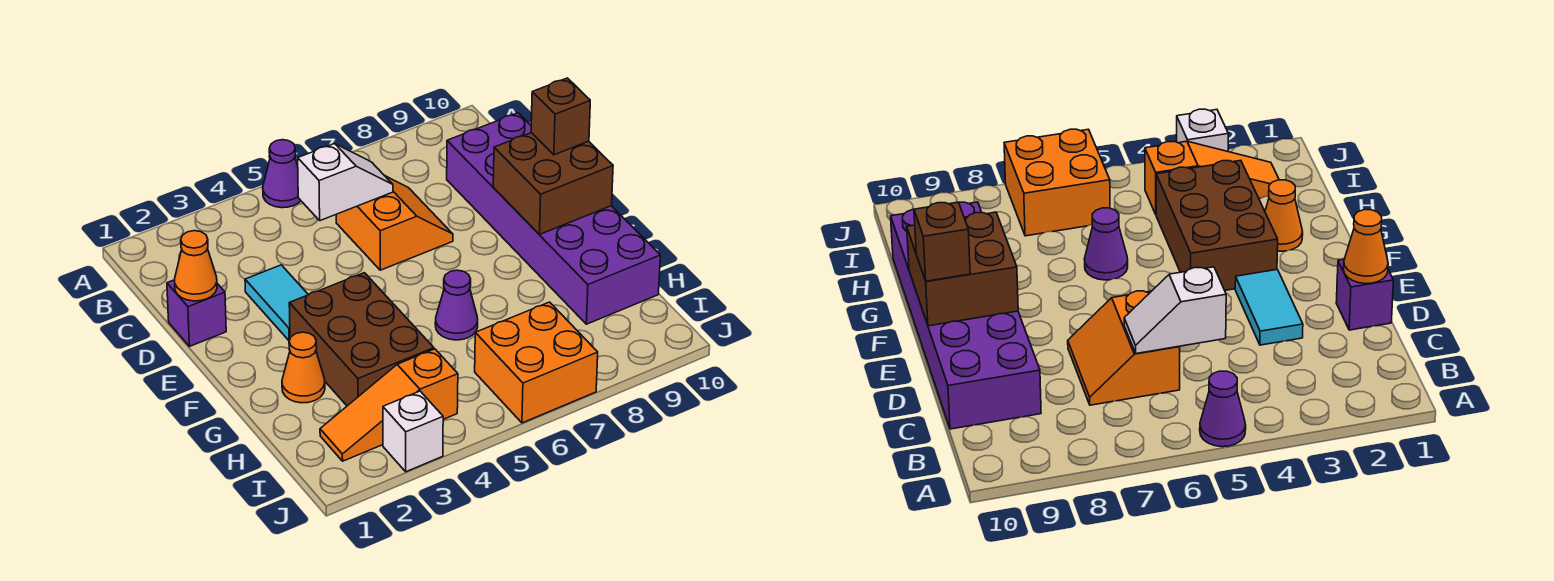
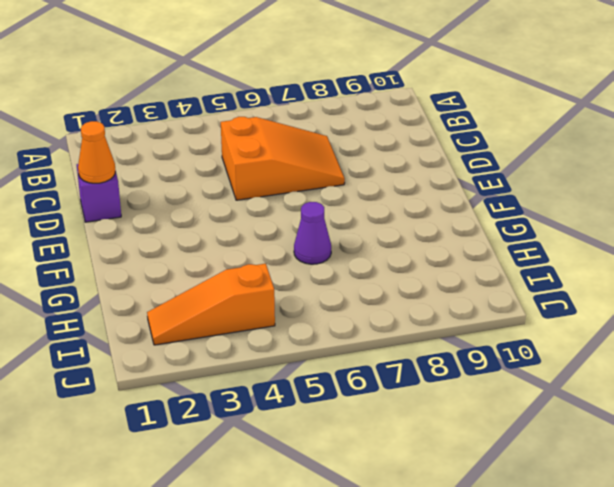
orange 2x3 slope [221,117,345,200] -> orange 2x2 slope [336,176,453,270]
none -> purple 1x1 cone [263,140,301,208]
none -> purple 2x6 brick [447,113,660,324]
none -> cyan 1x2 tile [245,265,308,341]

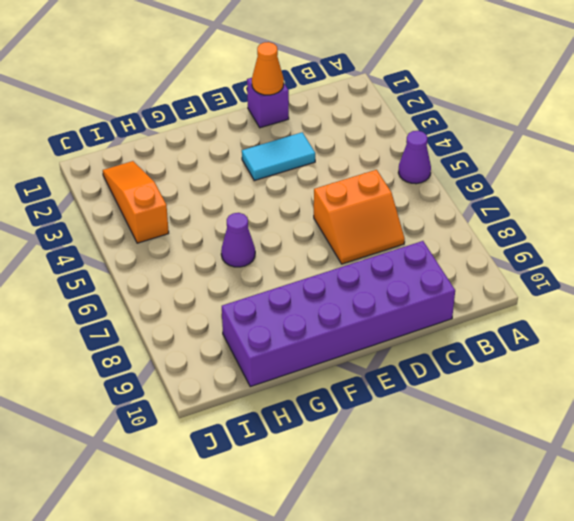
none -> brown 2x3 brick [289,273,434,406]
none -> orange 1x1 cone [282,332,325,403]
none -> orange 2x2 brick [475,302,598,423]

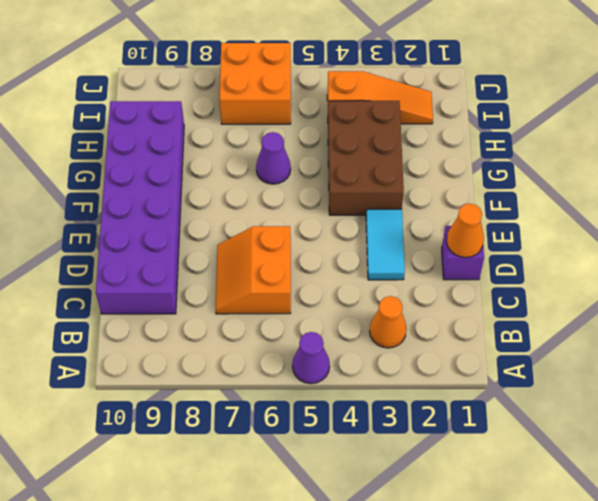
orange 1x1 cone [369,296,407,348] -> orange 1x1 cone moved to [282,332,325,403]
none -> white 1x1 brick [383,391,443,472]
none -> white 1x2 slope [298,144,393,221]
none -> brown 2x2 brick [493,133,613,234]

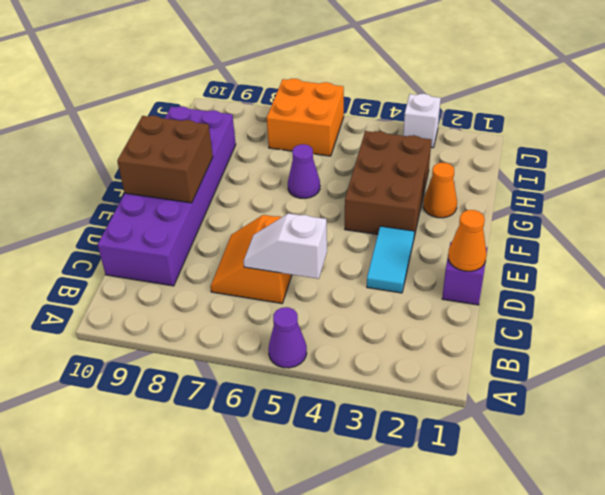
none -> orange 1x3 slope [320,349,458,461]
none -> brown 1x1 brick [531,78,590,155]

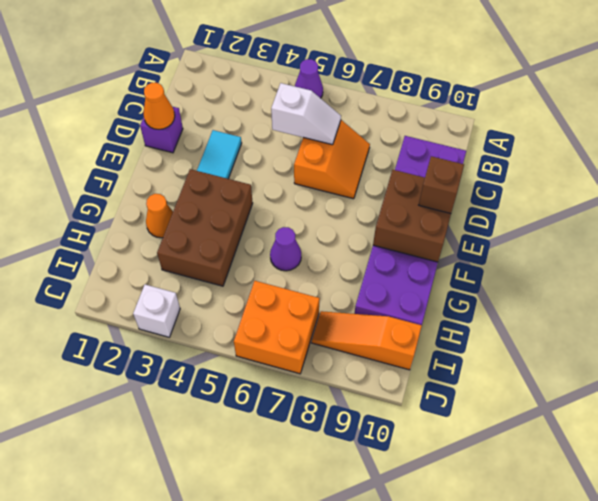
orange 1x3 slope [312,311,422,370] -> orange 1x3 slope moved to [320,349,458,461]

